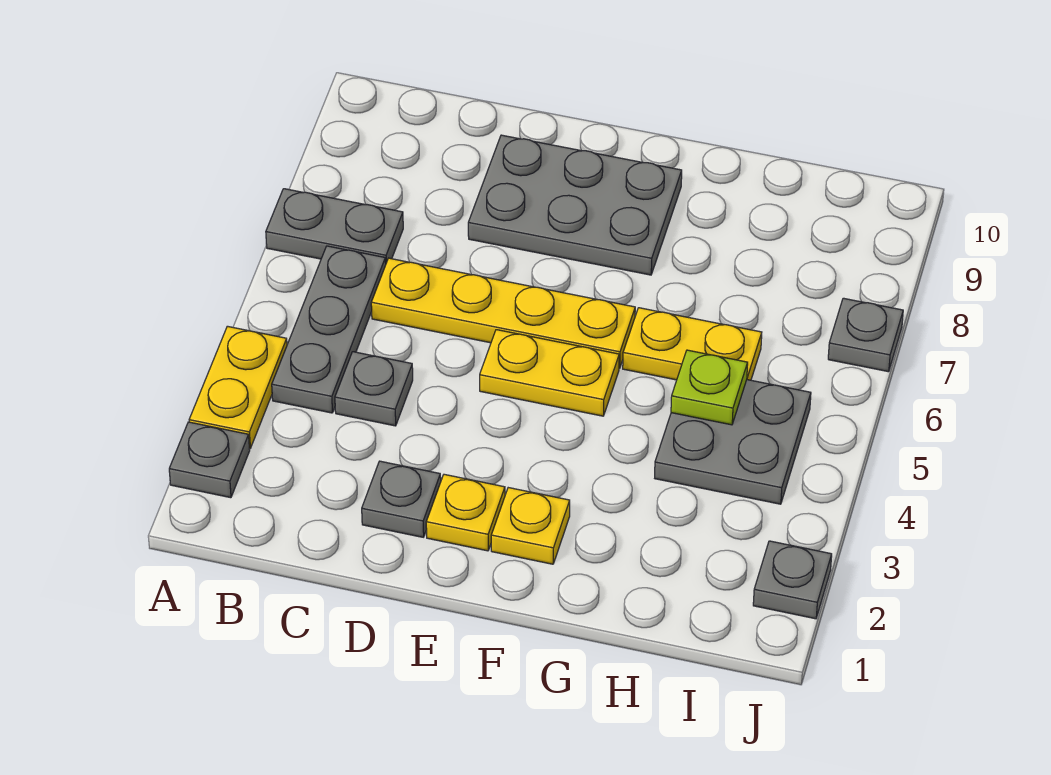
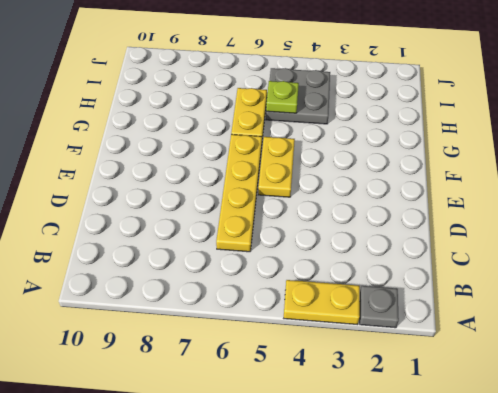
none -> grey 1x2 plate [266,189,403,263]
none -> grey 1x3 plate [272,246,386,413]
none -> grey 1x1 plate [335,352,413,426]

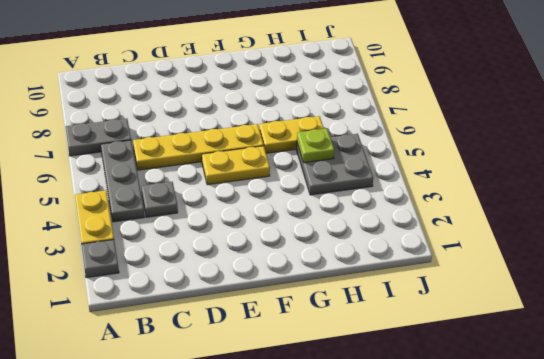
none -> grey 1x1 plate [362,461,441,537]
none -> grey 2x3 plate [468,135,682,275]
none -> yellow 1x1 plate [426,474,505,551]

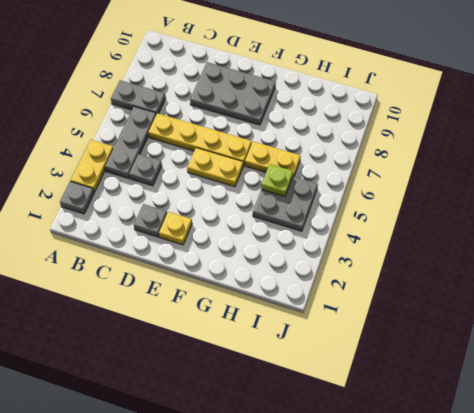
none -> yellow 1x1 plate [491,488,570,564]
none -> grey 1x1 plate [753,541,832,619]
none -> grey 1x1 plate [828,298,903,372]

